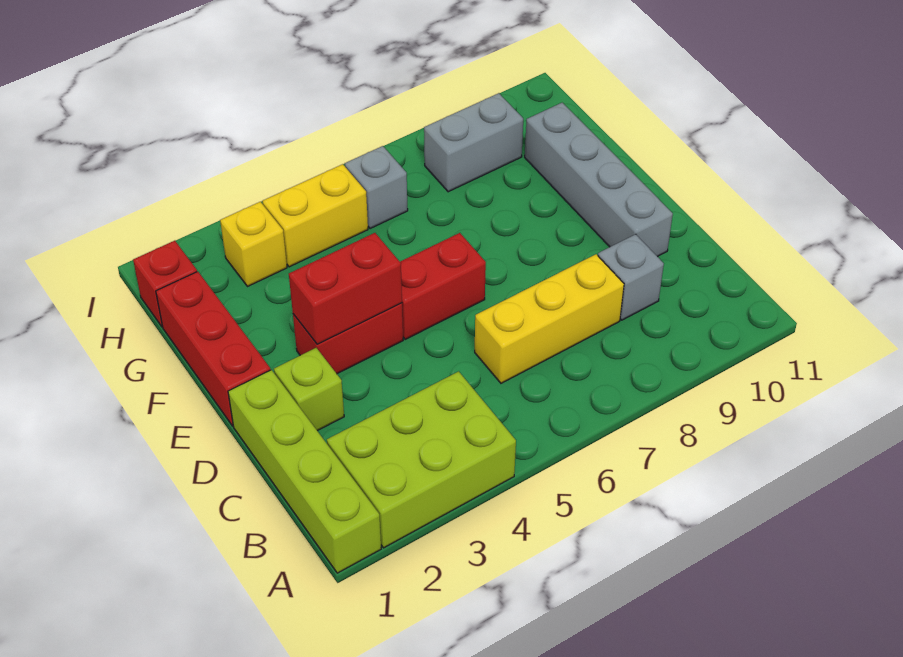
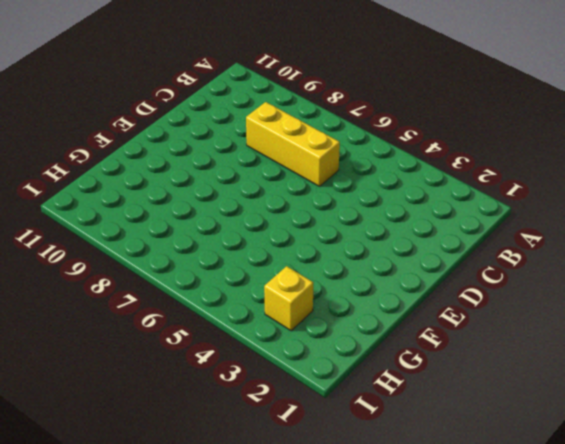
none -> lime 1x4 brick [228,370,381,573]
none -> lime 2x3 brick [327,371,516,548]
none -> grey 1x1 brick [598,234,664,320]

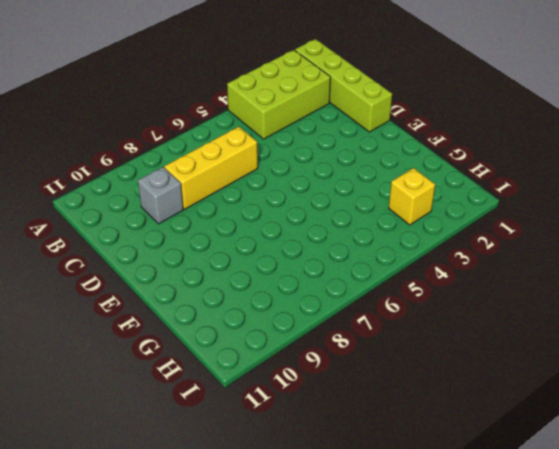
none -> lime 1x1 brick [274,348,344,431]
none -> grey 1x4 brick [525,103,673,257]
none -> red 1x3 brick [156,272,271,426]

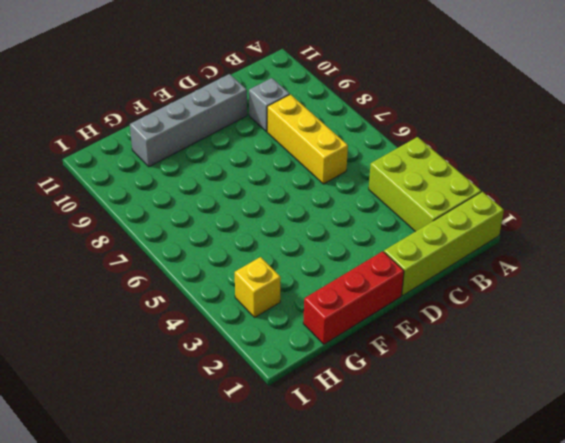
none -> lime 1x1 brick [274,348,344,431]
none -> red 1x2 brick [293,303,403,374]
none -> red 1x2 brick [400,233,486,339]

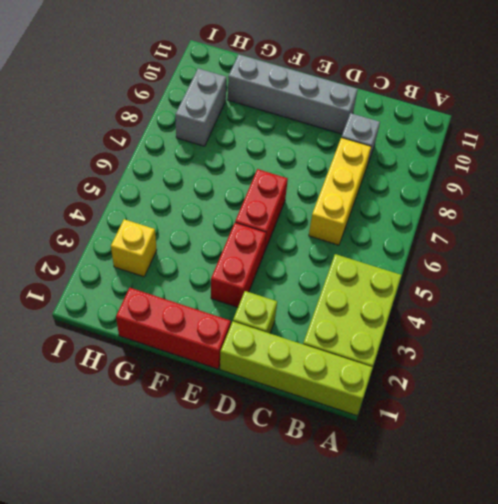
none -> red 1x1 brick [133,241,197,327]
none -> yellow 1x2 brick [263,164,368,267]
none -> grey 1x1 brick [345,146,408,229]

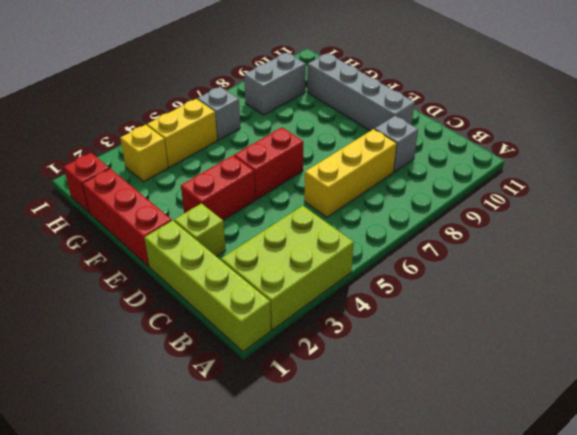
none -> red 1x2 brick [289,233,402,344]

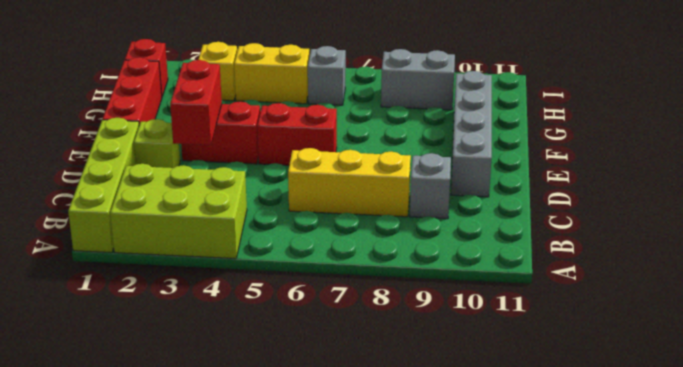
red 1x2 brick [170,60,222,145] -> red 1x2 brick turned to [289,233,402,344]

